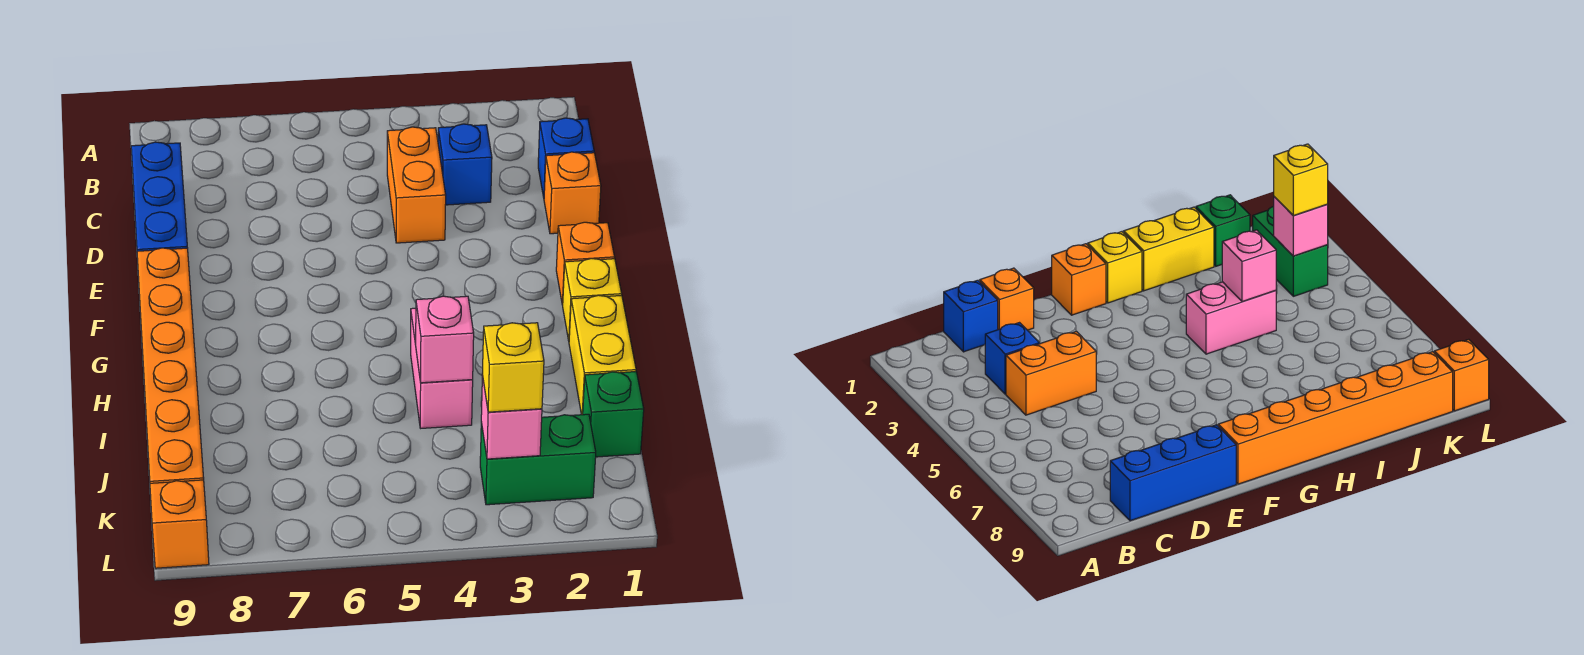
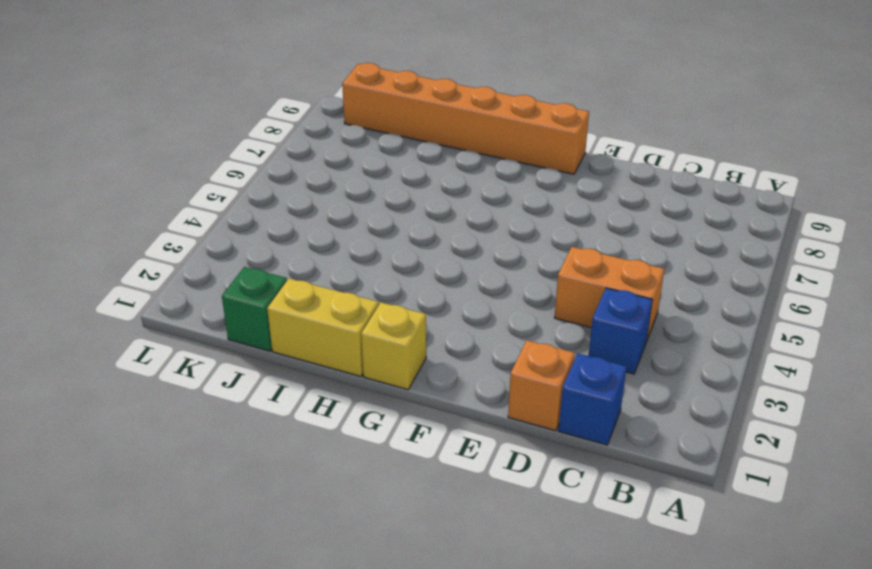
none -> blue 1x3 brick [131,142,187,251]
none -> orange 1x1 brick [556,222,615,305]
none -> pink 1x2 brick [411,308,473,428]

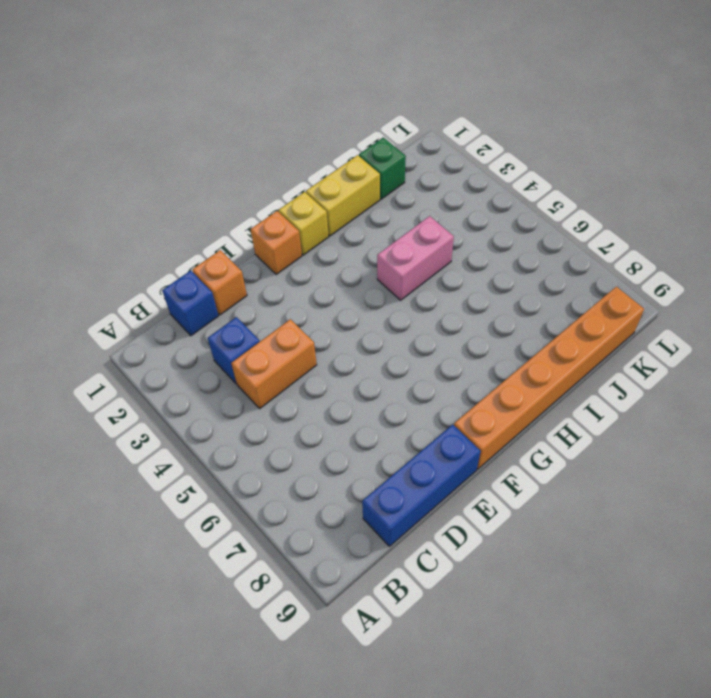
none -> green 1x2 brick [480,414,596,505]
none -> orange 1x1 brick [150,480,209,568]
none -> pink 1x1 brick [416,296,474,383]

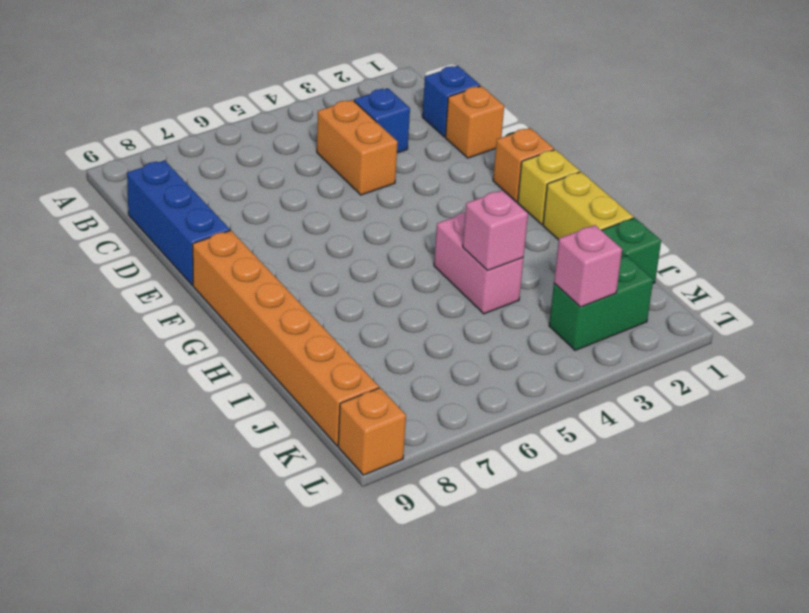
none -> yellow 1x1 brick [482,323,544,412]

